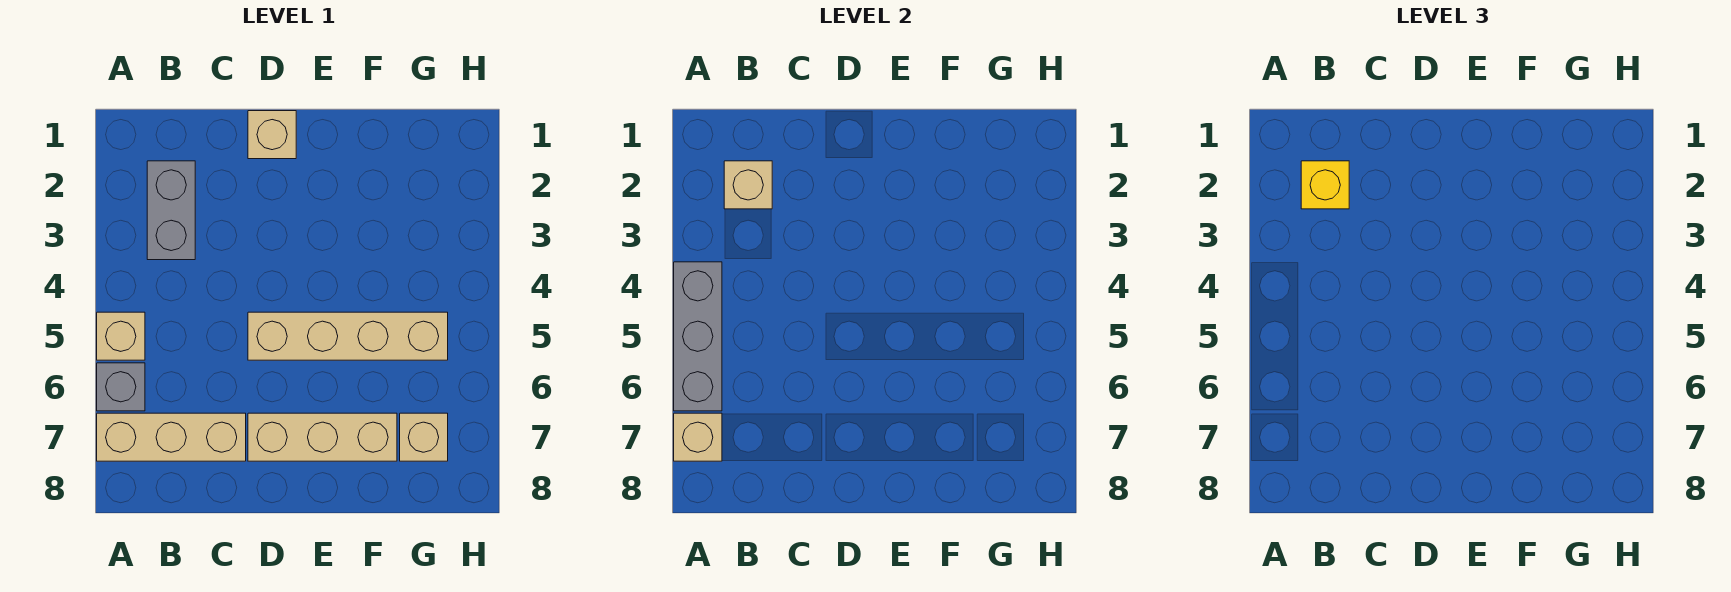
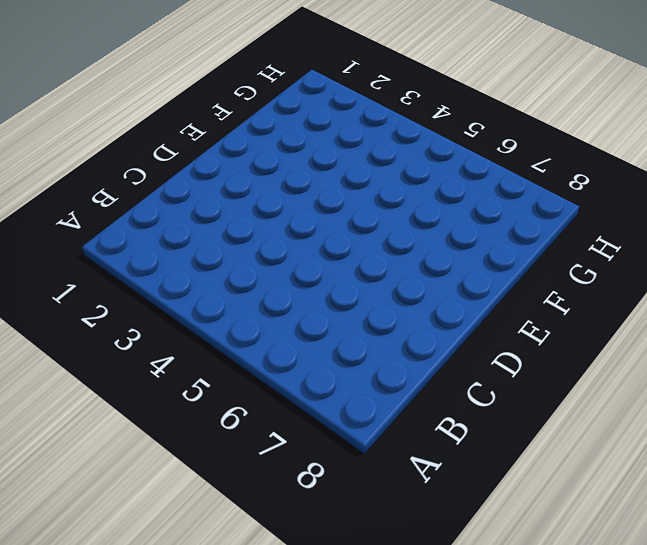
none -> tan 1x1 brick [97,312,145,360]
none -> grey 1x1 brick [97,363,145,411]
none -> tan 1x3 brick [97,413,246,461]

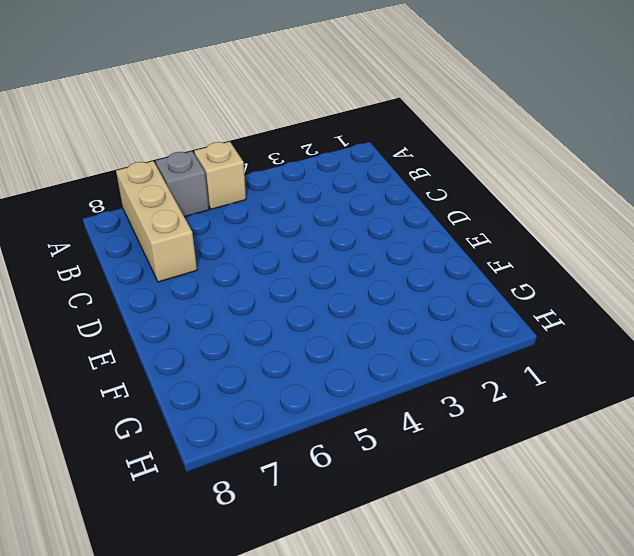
none -> grey 1x2 brick [147,161,195,260]
none -> tan 1x1 brick [248,111,296,159]
none -> tan 1x4 brick [248,312,448,360]

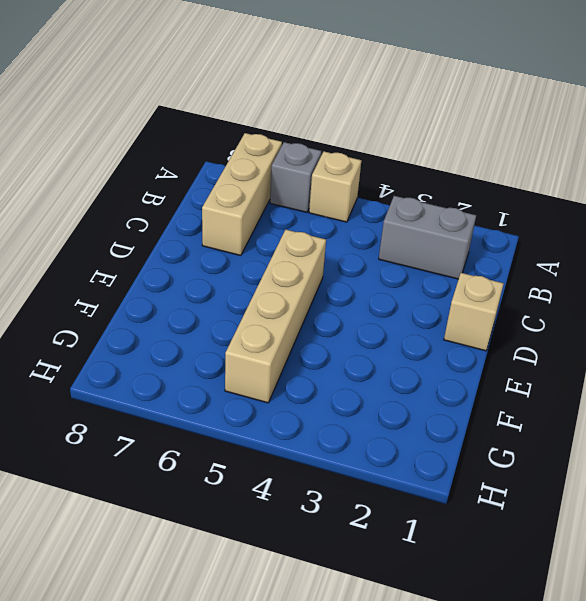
none -> tan 1x3 brick [248,413,397,461]
none -> tan 1x1 brick [400,413,448,461]
none -> grey 1x3 brick [674,262,722,411]

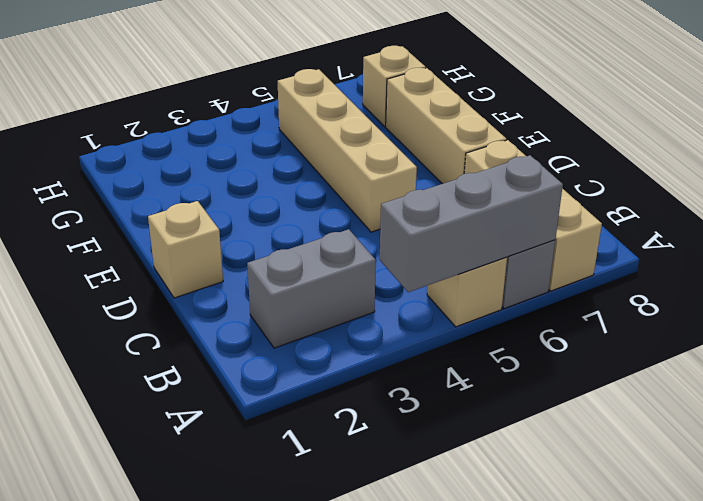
none -> tan 1x1 brick [674,413,722,461]
none -> tan 1x1 brick [724,161,772,209]
none -> yellow 1x1 brick [1301,161,1349,209]

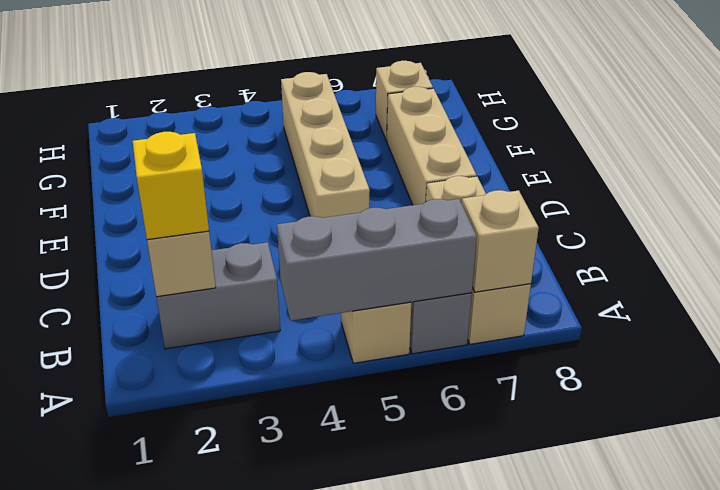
none -> tan 1x1 brick [248,111,296,159]

